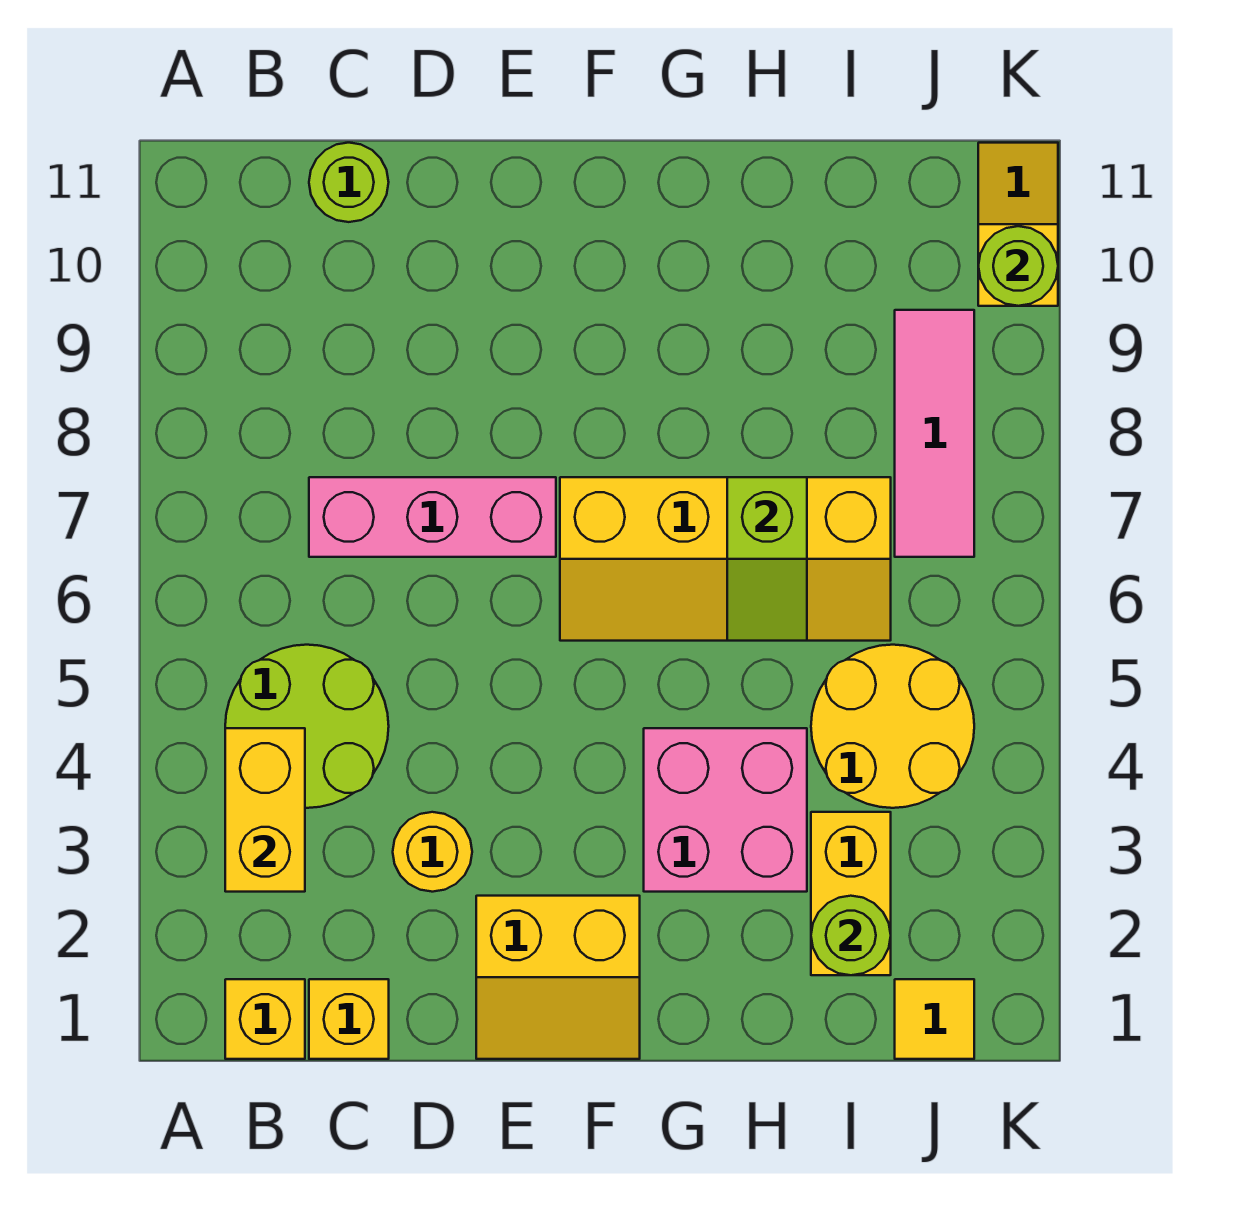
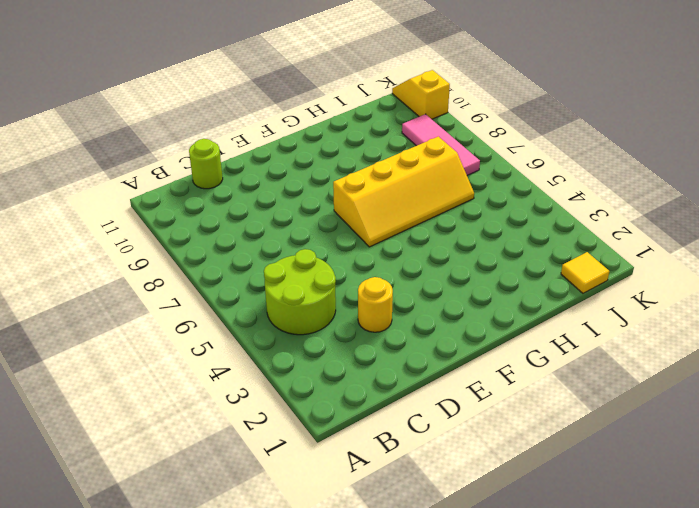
none -> yellow 1x1 brick [225,979,305,1059]
none -> yellow 1x1 brick [309,979,389,1059]
none -> pink 1x3 brick [309,477,556,557]

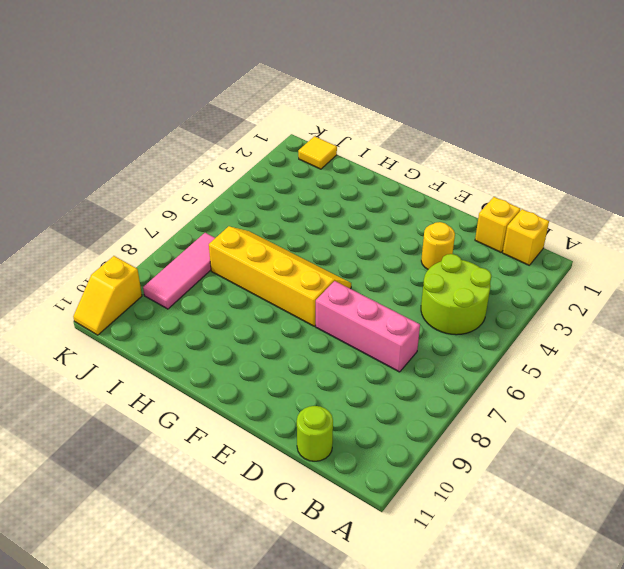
none -> yellow 2x2 slope [476,896,640,1059]
none -> pink 2x2 brick [644,728,807,892]
none -> yellow 1x2 brick [811,812,891,975]

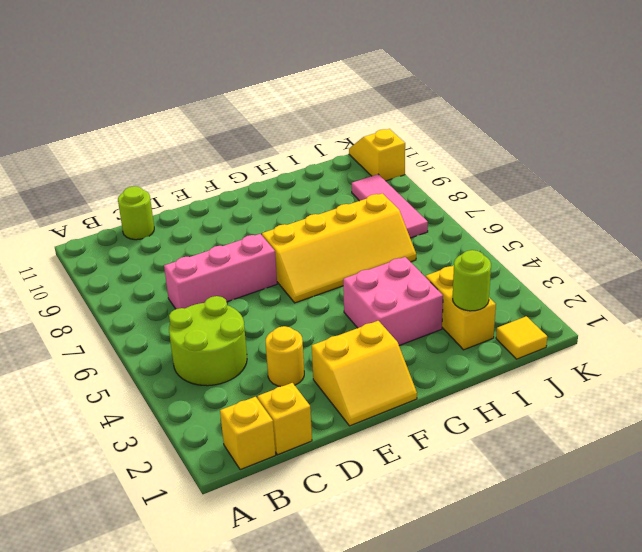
none -> yellow 2x2 round brick [811,645,974,808]
none -> yellow 1x2 brick [225,728,305,892]
none -> lime 1x2 slope [727,477,807,641]

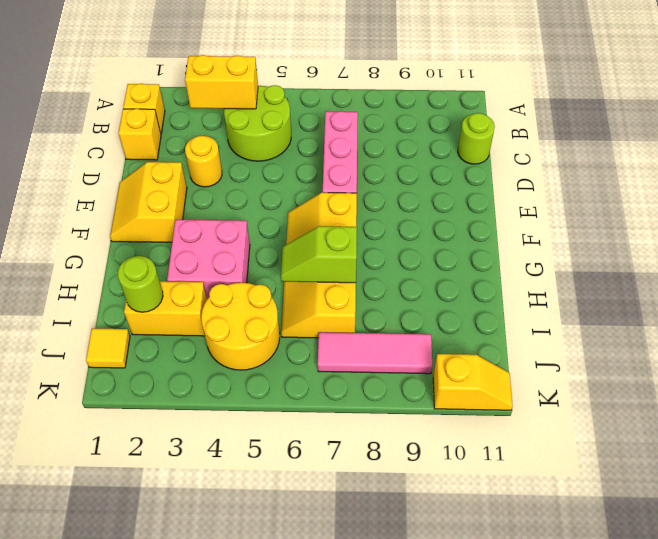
none -> lime 1x1 round brick [978,226,1058,306]

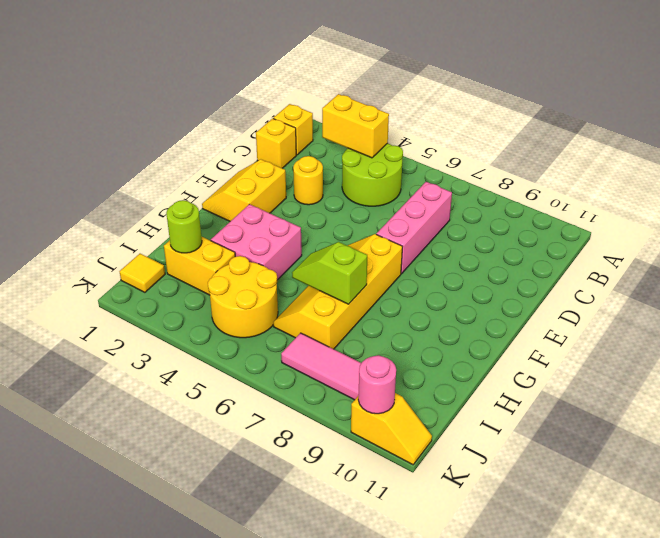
pink 1x1 round brick [358,355,396,414] -> lime 1x1 round brick [978,226,1058,306]
none -> lime 1x1 round brick [309,143,389,222]

